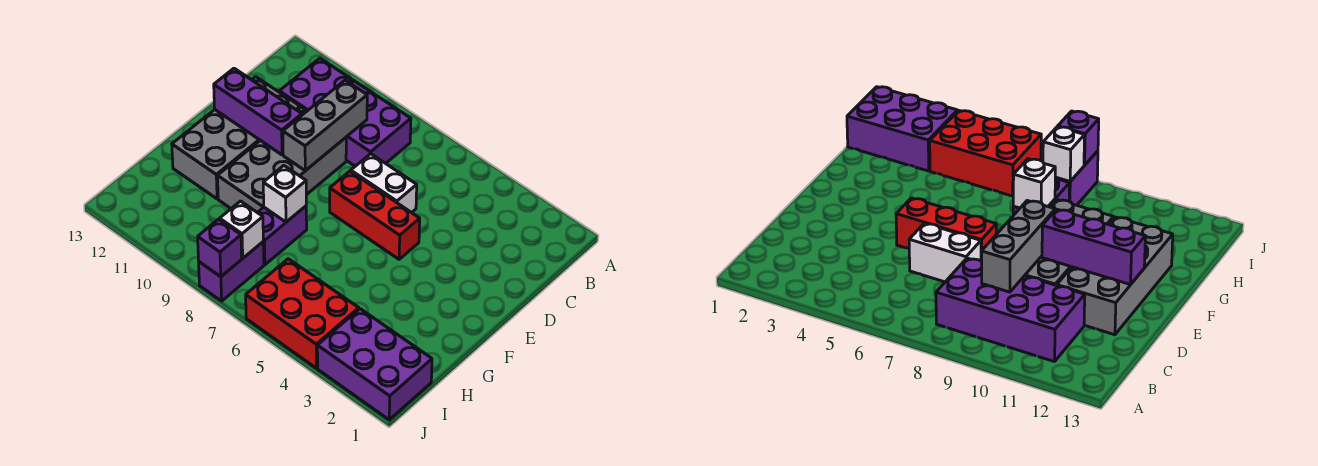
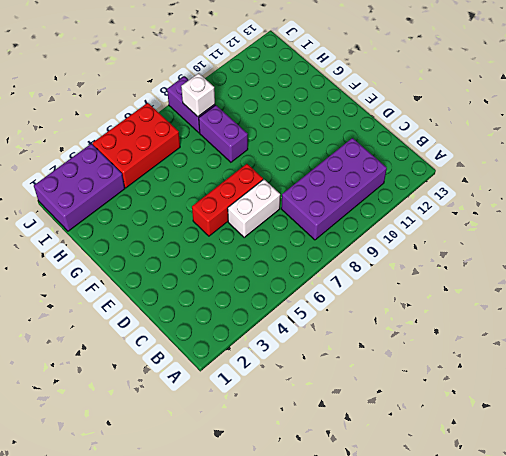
none -> grey 2x4 brick [217,107,346,212]
none -> grey 2x4 brick [172,77,300,199]
none -> grey 1x3 brick [283,80,367,171]

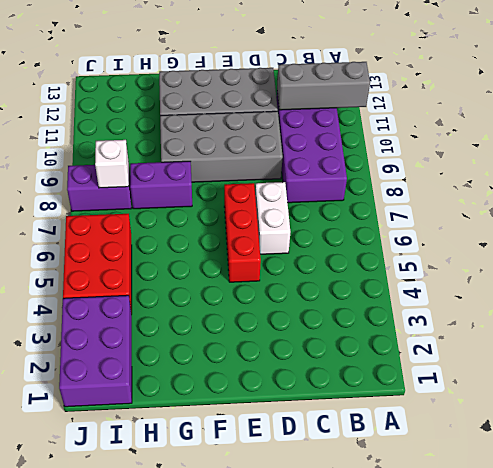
grey 1x3 brick [277,62,370,110] -> grey 1x3 brick moved to [283,80,367,171]
none -> purple 1x3 brick [214,68,302,155]
none -> white 1x1 brick [263,165,306,222]
none -> purple 1x1 brick [198,219,242,277]

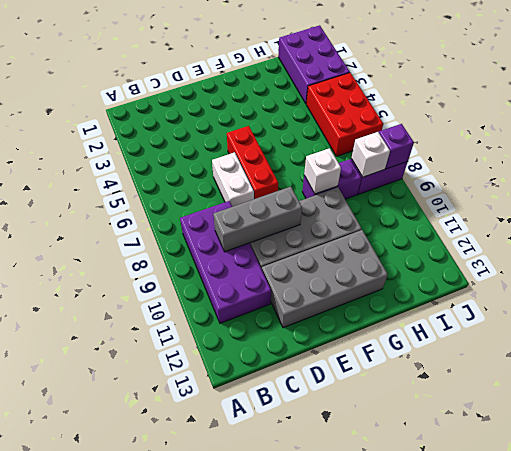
none -> purple 1x3 brick [214,68,302,155]

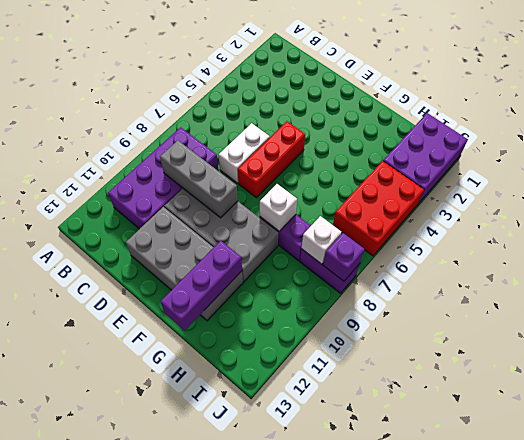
purple 1x3 brick [160,241,242,330] -> purple 1x3 brick moved to [214,68,302,155]

